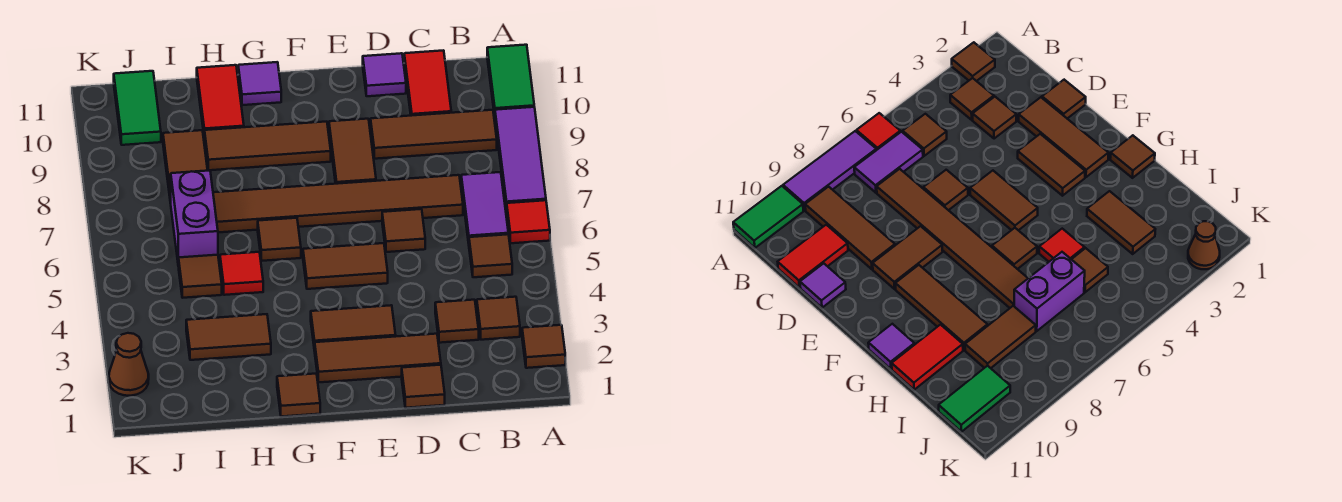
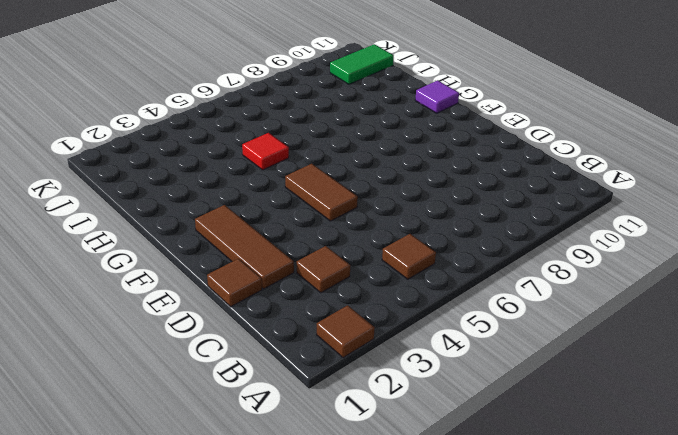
none -> red 1x1 tile [507,200,550,243]
none -> purple 1x3 tile [495,107,546,212]
none -> green 1x2 tile [487,45,534,116]
none -> brown 1x1 tile [477,297,520,340]

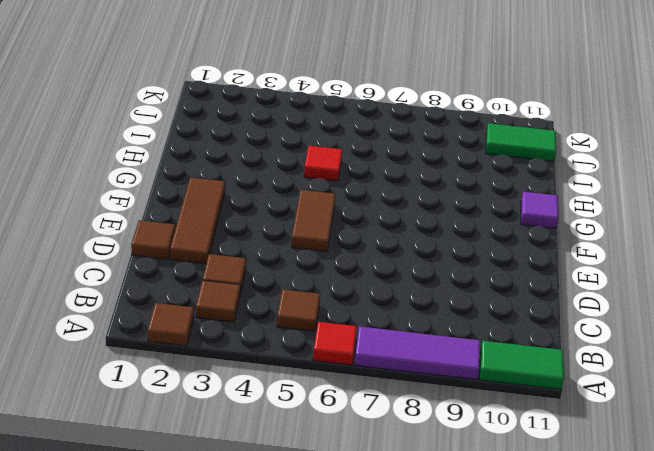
none -> purple 1x2 tile [461,172,508,243]
none -> brown 1x3 tile [371,110,497,159]
none -> brown 1x6 tile [213,175,463,232]
none -> red 1x2 tile [404,50,451,116]

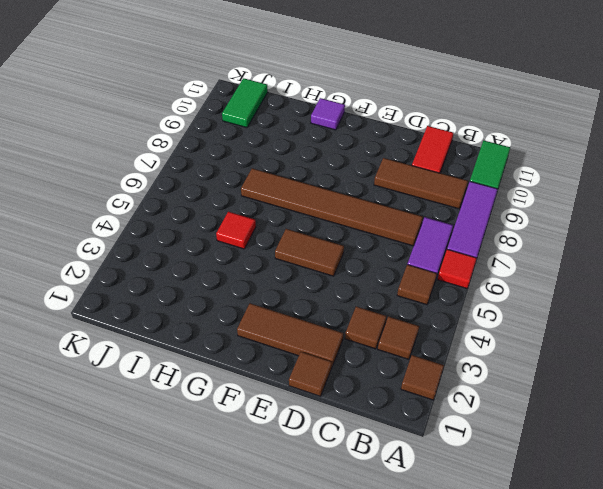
none -> brown 1x1 tile [382,209,425,252]
none -> purple 1x1 tile [363,53,406,96]
none -> brown 1x2 tile [311,305,396,351]
none -> brown 1x2 tile [329,119,376,184]

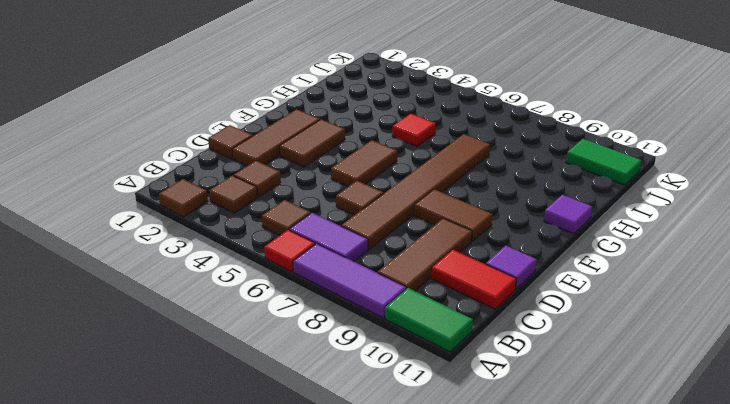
none -> brown 1x3 tile [205,122,331,170]
none -> brown 1x1 tile [277,374,320,417]
none -> brown 1x1 tile [258,218,301,261]
none -> brown 1x2 tile [186,314,271,360]

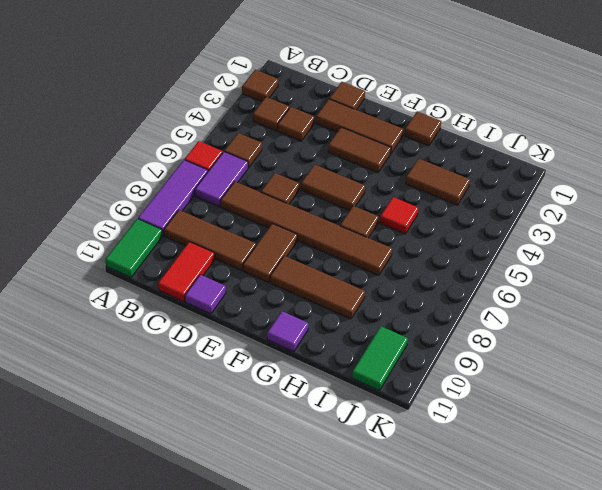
none -> red 1x2 tile [197,65,244,139]
none -> brown 1x1 tile [179,255,222,298]
none -> purple 1x2 brick [171,170,218,266]
none -> brown 1x2 tile [163,130,208,203]

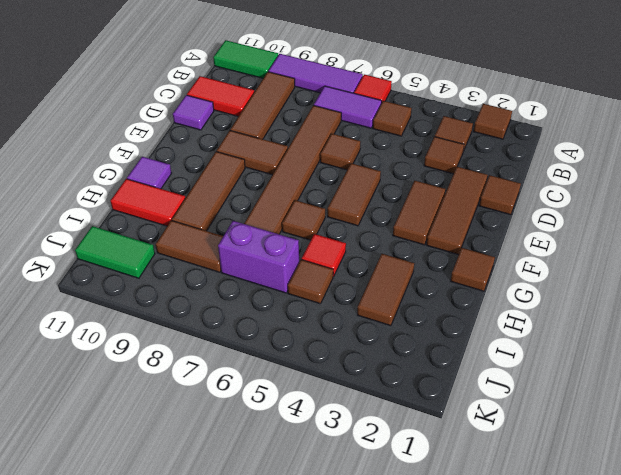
none -> brown 1x1 cone [109,333,149,396]

